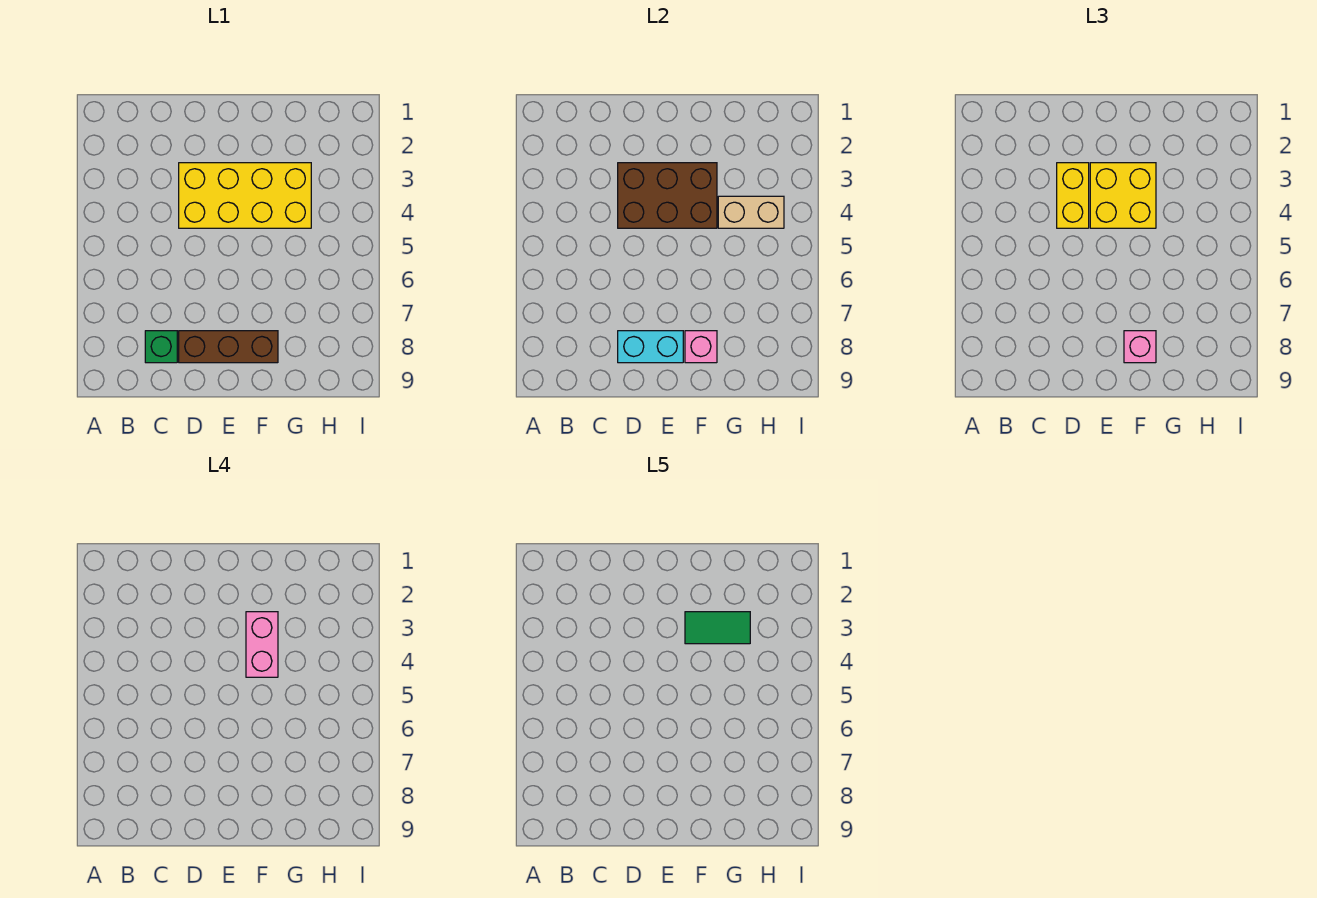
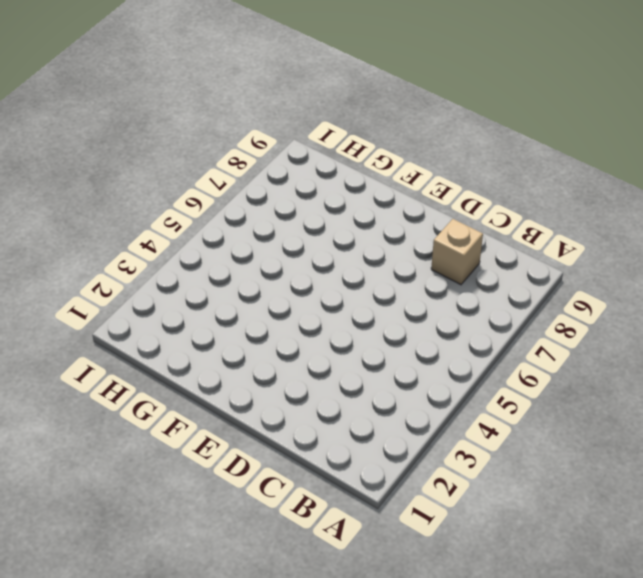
tan 1x1 brick [431,219,483,285] -> green 1x1 brick [145,331,177,363]
none -> yellow 2x4 brick [179,163,311,228]
none -> brown 1x3 brick [179,331,278,363]
none -> brown 2x3 brick [618,163,717,228]

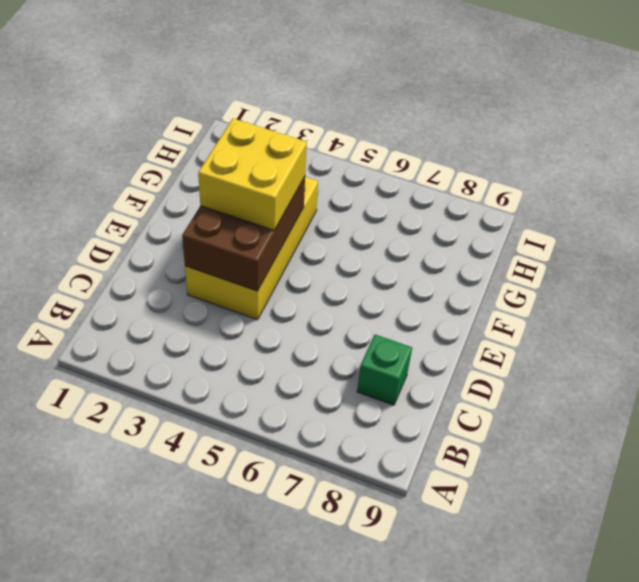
none -> brown 1x3 brick [179,331,278,363]
none -> cyan 1x2 brick [618,331,683,363]
none -> pink 1x1 brick [685,331,717,363]

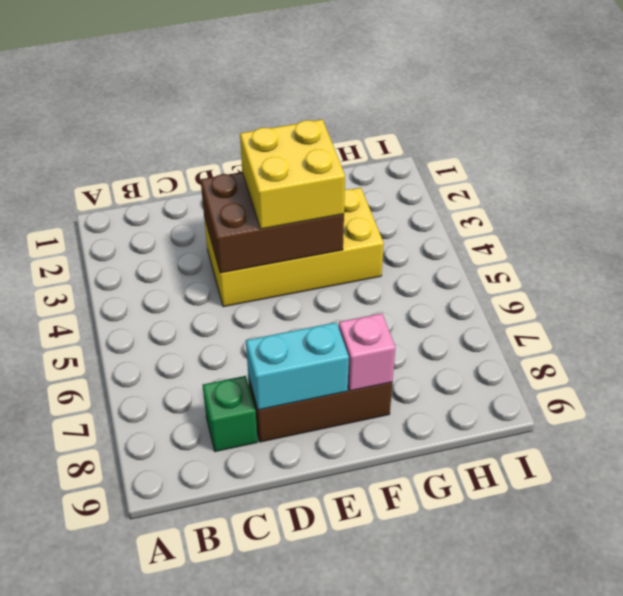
none -> tan 1x2 brick [718,196,784,228]
none -> yellow 1x2 brick [1057,163,1089,228]
none -> pink 1x1 brick [1124,331,1156,363]

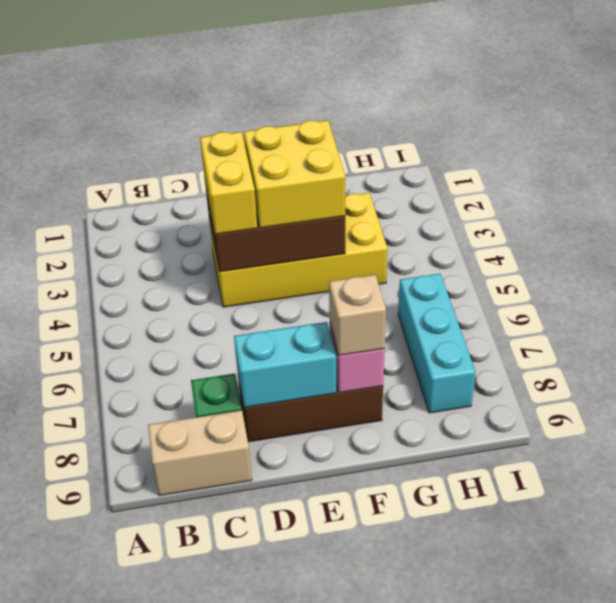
tan 1x2 brick [148,410,252,496] -> tan 1x2 brick moved to [718,196,784,228]
tan 1x1 brick [329,275,386,356] -> pink 1x1 brick [1124,331,1156,363]
cyan 1x3 brick [398,274,476,413] -> none
none -> pink 1x2 brick [246,612,278,677]
none -> green 1x2 tile [685,612,750,644]

